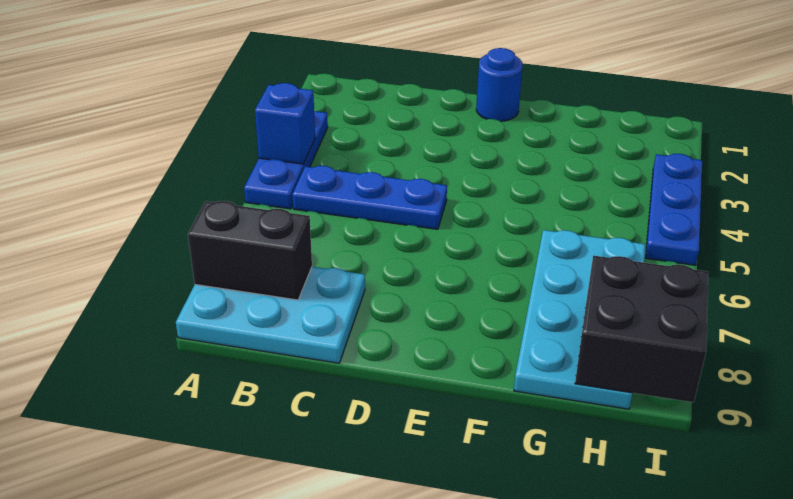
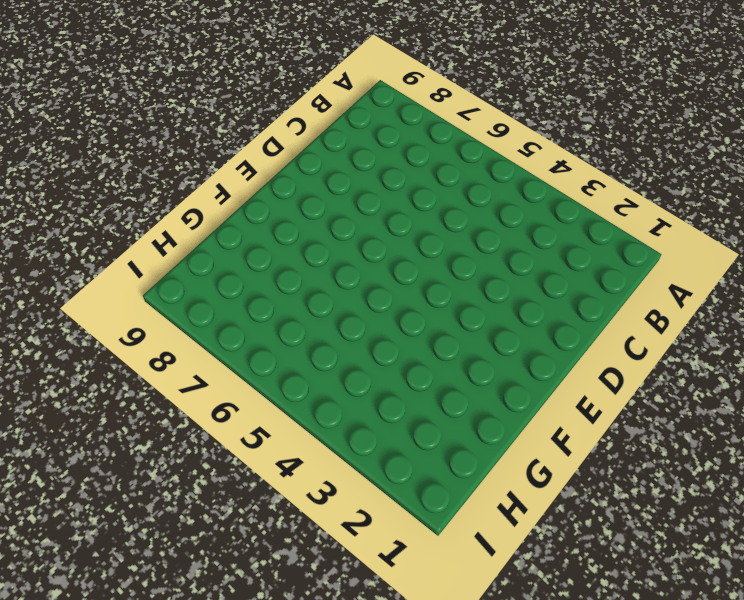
none -> blue 1x3 plate [244,111,328,209]
none -> cyan 2x3 plate [176,267,365,363]

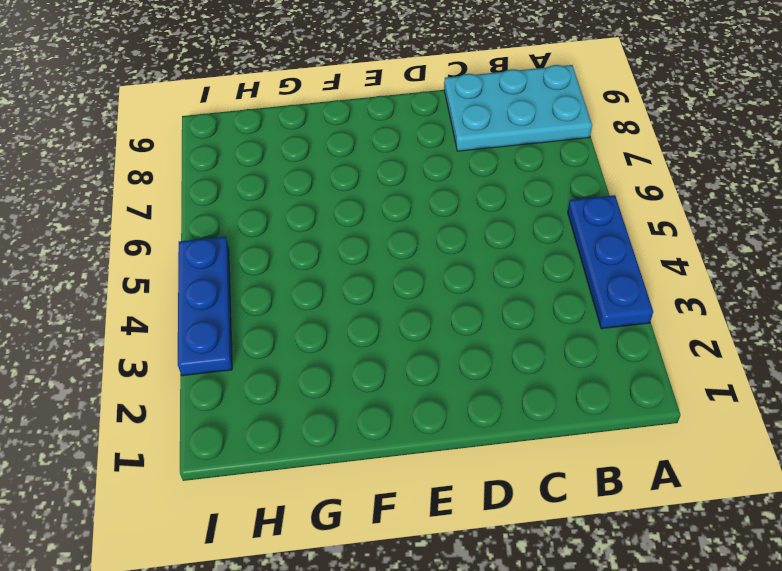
none -> blue 1x3 plate [292,166,447,229]
none -> blue 1x1 round brick [476,48,522,121]

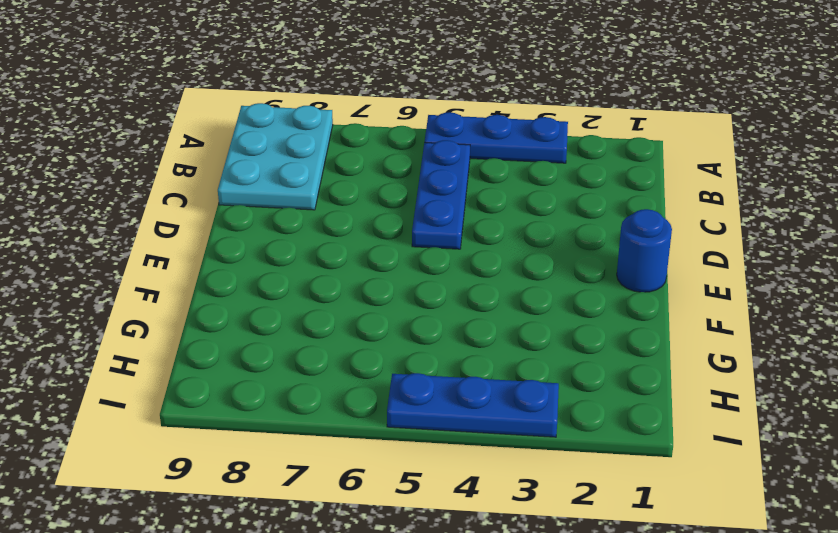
none -> cyan 2x4 plate [514,230,646,409]
none -> blue 1x1 brick [255,83,315,164]

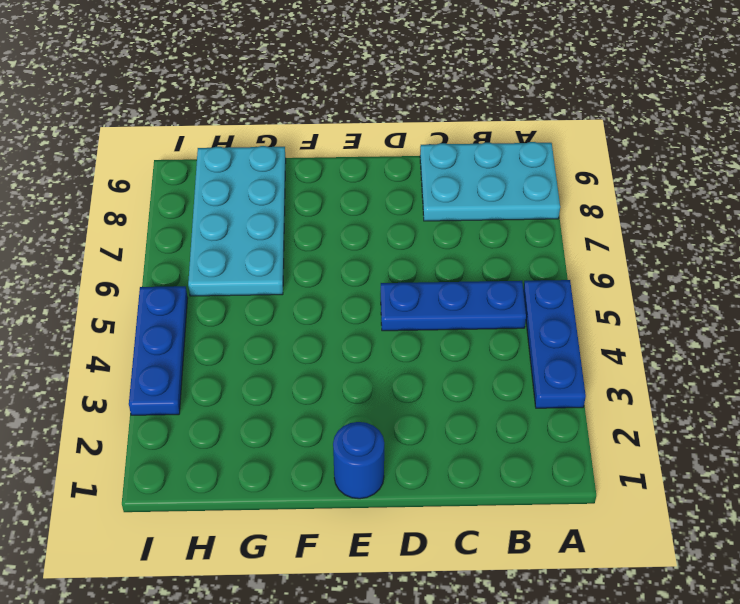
none -> blue 1x1 brick [255,83,315,164]
none -> black 1x2 brick [188,201,312,300]

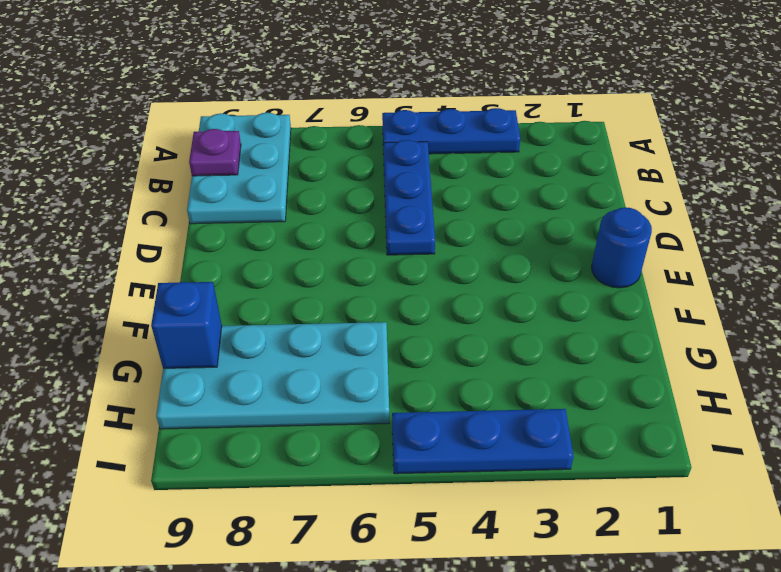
purple 1x1 plate [189,129,241,176] -> none
blue 1x1 brick [151,282,222,368] -> blue 1x1 brick moved to [255,83,315,164]
none -> black 1x2 brick [188,201,312,300]
none -> black 2x2 brick [575,256,708,402]

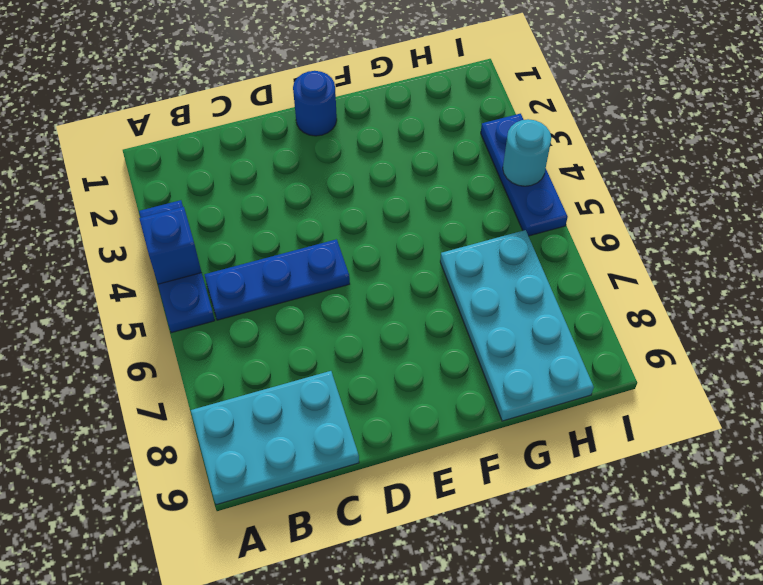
cyan 1x1 round brick [503,119,551,186] -> none
none -> black 1x2 brick [188,201,312,300]
none -> black 2x2 brick [575,256,708,402]

